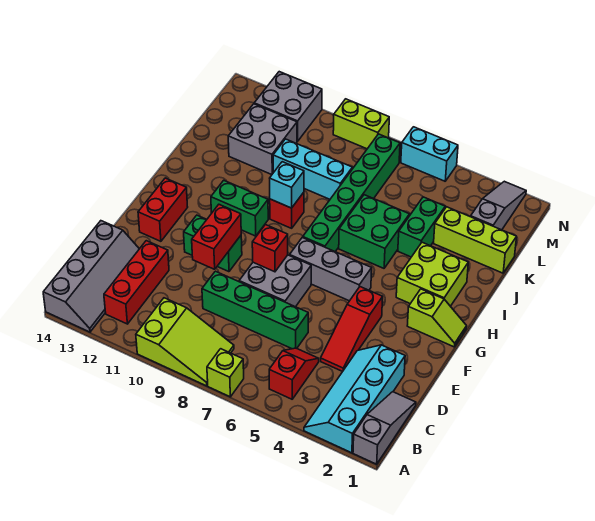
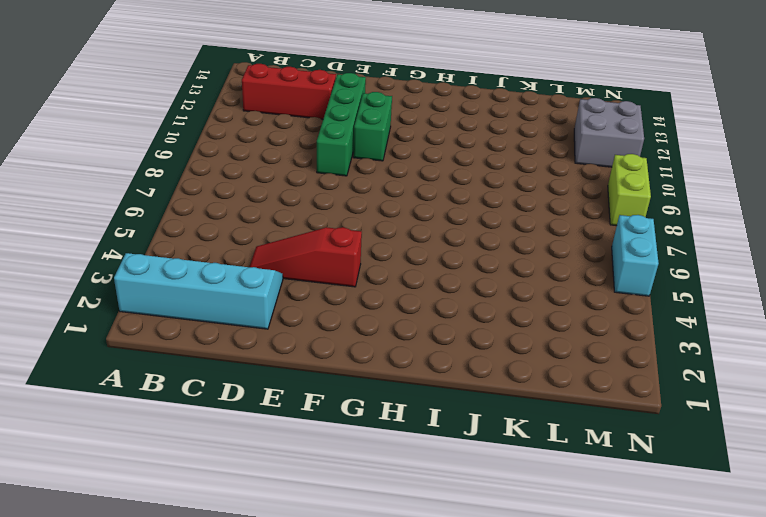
green 1x4 brick [317,73,366,176] -> green 1x4 brick moved to [202,271,308,349]
none -> grey 1x3 slope [353,392,416,464]
none -> lime 1x1 brick [207,349,244,397]
none -> lime 2x3 slope [136,298,234,386]
none -> grey 2x4 slope [43,221,139,332]

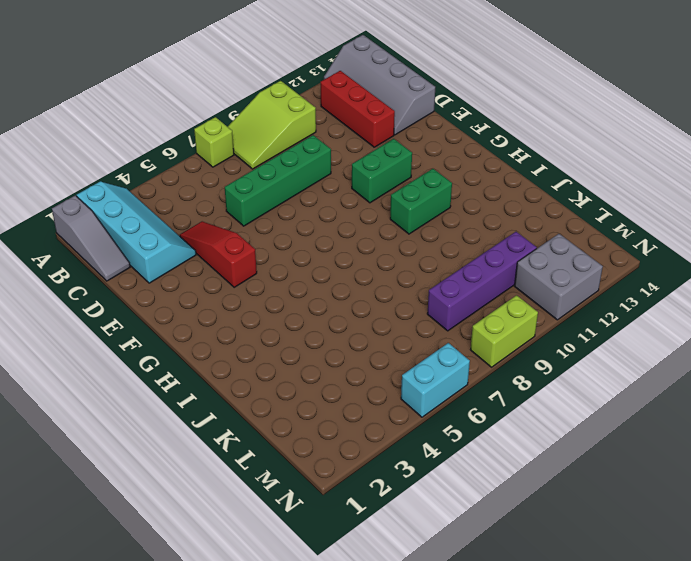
purple 1x4 brick [427,232,537,331] -> grey 2x2 brick [228,104,297,175]
none -> red 1x2 slope [269,348,319,399]
none -> grey 2x2 brick [239,255,311,307]
none -> red 1x2 brick [138,178,188,241]
none -> lime 1x2 slope [407,289,467,347]

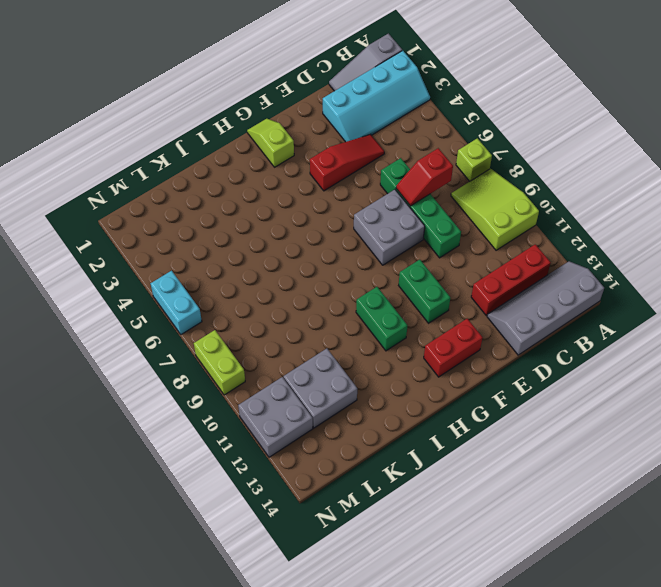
red 1x2 slope [396,148,453,206] -> red 1x2 slope moved to [269,348,319,399]
none -> grey 1x3 brick [290,237,372,301]
none -> lime 2x2 brick [396,242,468,306]
none -> green 1x6 brick [303,134,400,252]
none -> green 2x2 brick [339,195,410,268]

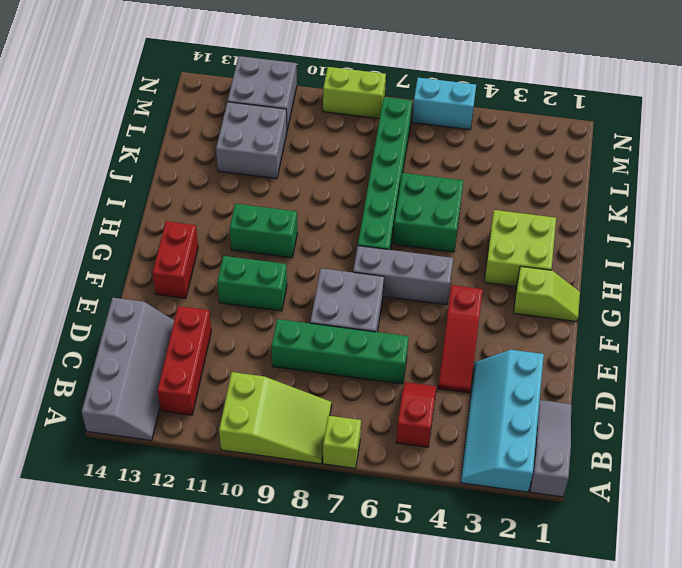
none -> red 1x1 brick [270,192,304,228]
none -> green 1x2 brick [398,197,445,257]
none -> lime 1x3 brick [434,207,517,273]
none -> cyan 1x3 brick [273,139,352,199]

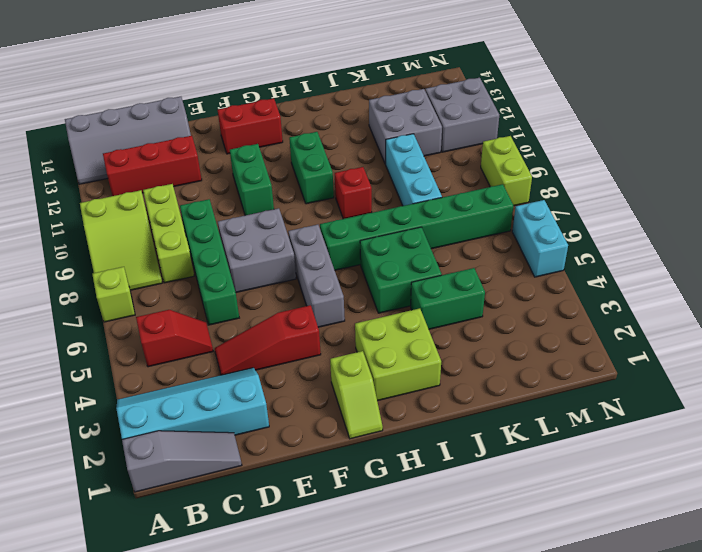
lime 1x3 brick [143,184,194,283] -> lime 1x3 brick moved to [434,207,517,273]
none -> grey 1x3 slope [471,181,526,230]
none -> red 1x2 brick [192,205,241,269]
none -> red 1x1 brick [252,225,288,272]
none -> cyan 1x1 brick [270,162,304,208]

